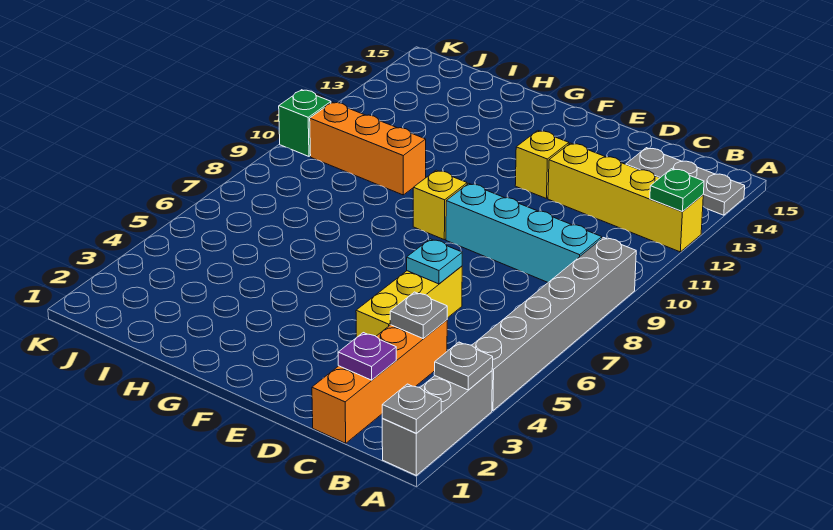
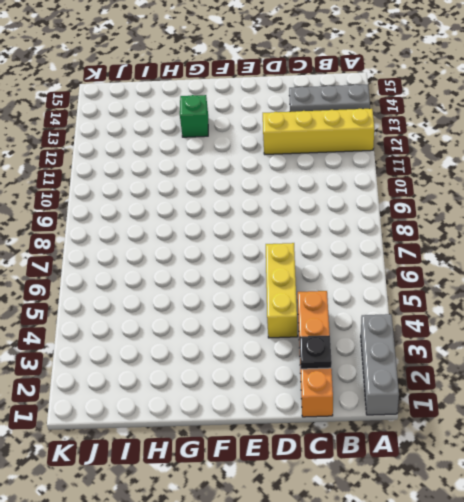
black 1x1 plate [299,335,332,369] -> purple 1x1 plate [338,333,396,380]
green 1x1 brick [180,95,208,137] -> green 1x1 brick moved to [279,90,331,156]
none -> grey 1x6 brick [472,238,636,411]
none -> cyan 1x4 brick [446,184,602,282]
none -> yellow 1x1 brick [515,131,569,198]

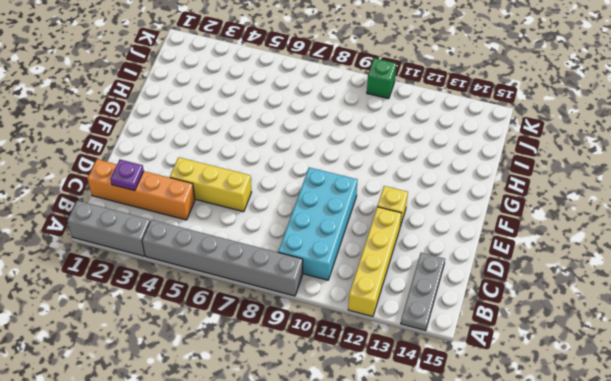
cyan 2x4 brick [278,167,357,280] -> cyan 1x4 brick [446,184,602,282]
none -> yellow 1x1 brick [413,170,467,240]
none -> orange 1x3 brick [310,102,426,195]
none -> grey 1x1 plate [382,384,441,433]

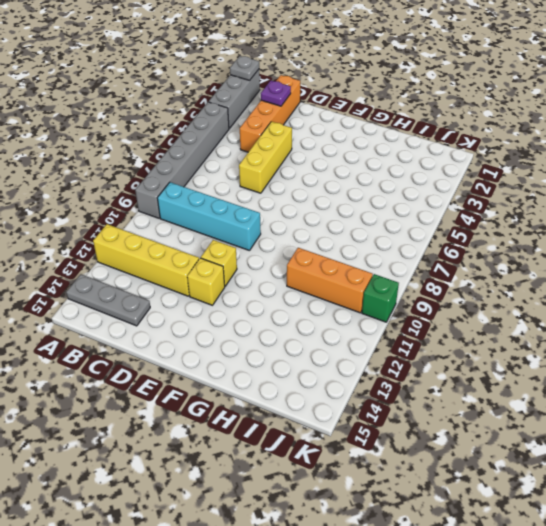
yellow 1x1 brick [201,240,237,286] -> yellow 1x1 brick moved to [413,170,467,240]
none -> grey 1x1 plate [434,342,493,390]
none -> green 1x1 plate [650,169,704,212]
none -> grey 1x1 plate [390,292,447,339]

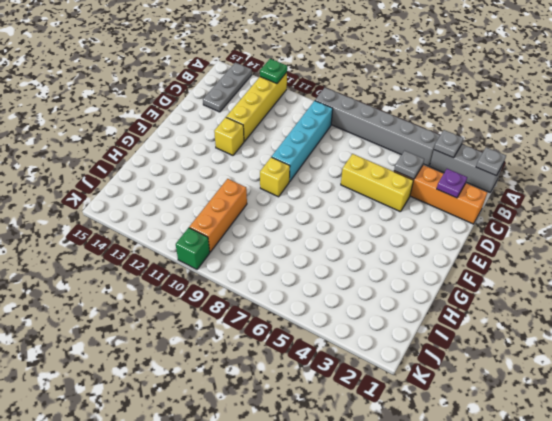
none -> cyan 1x1 plate [407,239,462,284]

